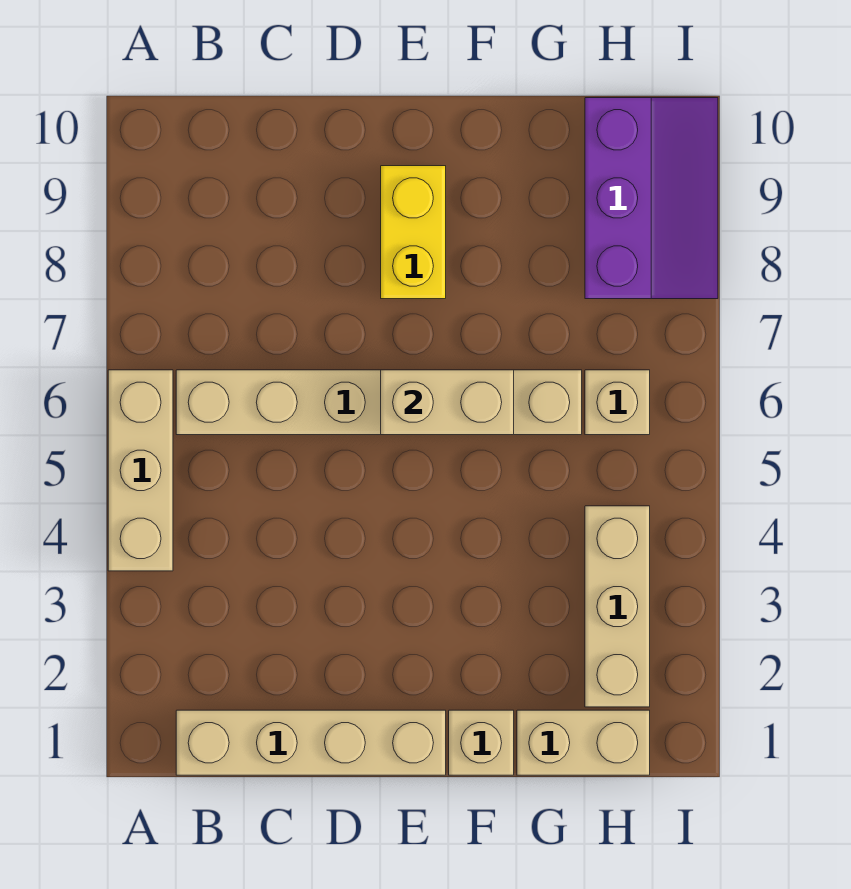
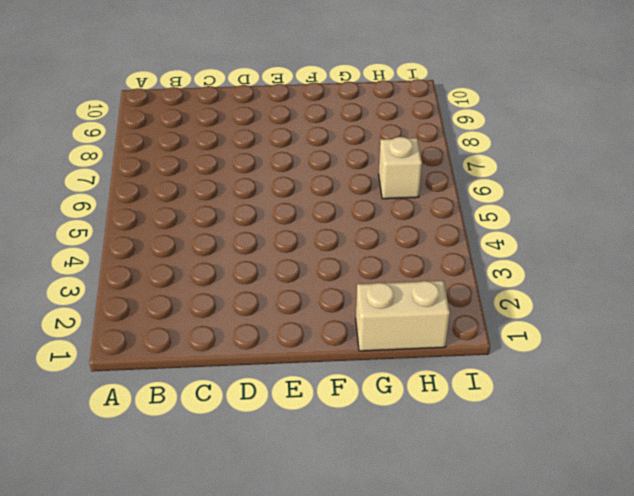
none -> tan 1x3 brick [108,370,173,571]
none -> tan 1x4 brick [176,710,446,775]

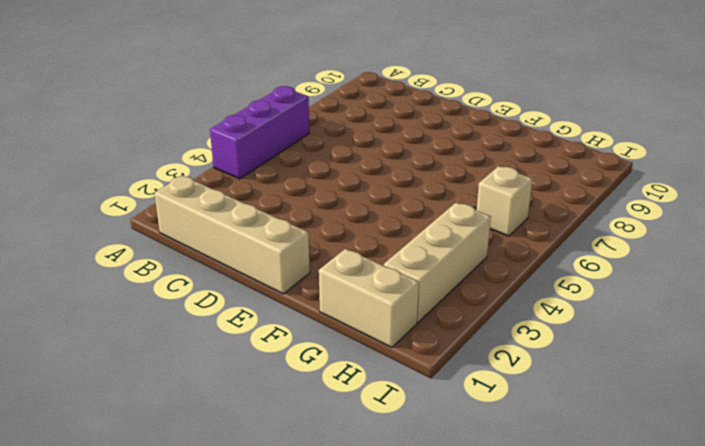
purple 1x3 brick [210,86,309,179] -> tan 1x3 brick [108,370,173,571]
none -> tan 1x6 brick [176,370,582,435]
none -> yellow 1x2 brick [381,166,446,299]

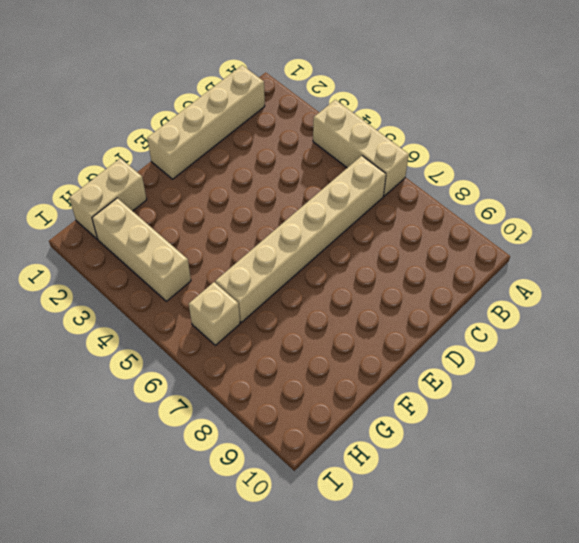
none -> yellow 1x2 brick [381,166,446,299]
none -> tan 1x1 brick [449,710,514,775]

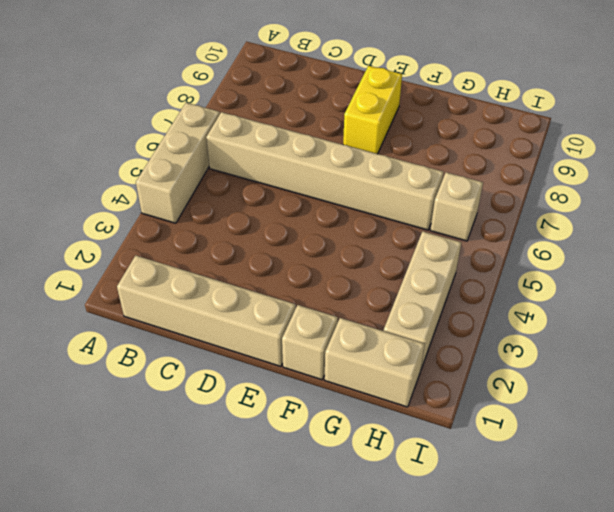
none -> purple 2x3 slope [585,98,718,299]
none -> tan 1x2 brick [381,370,514,435]

